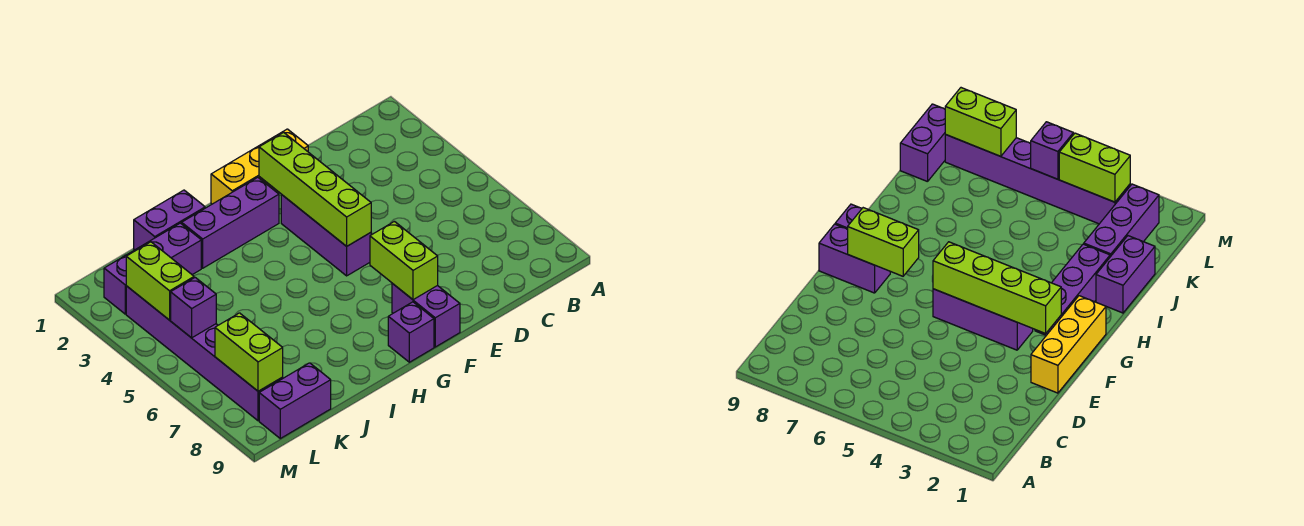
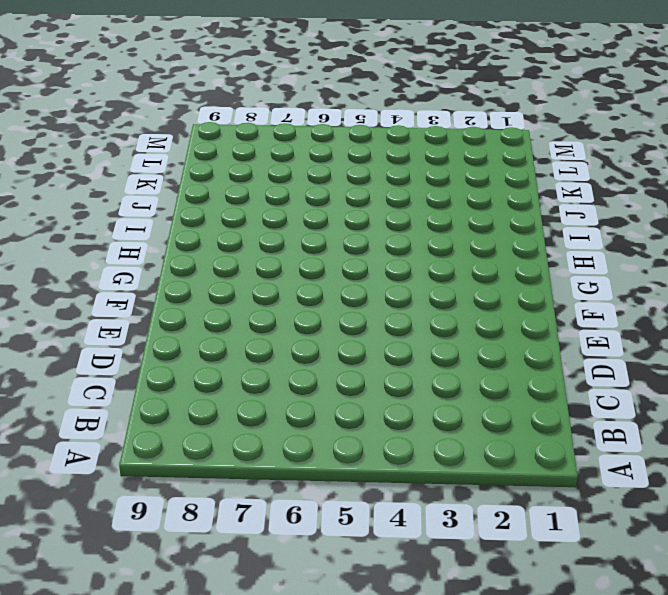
none -> yellow 1x3 brick [211,129,308,204]
none -> purple 1x3 brick [281,194,371,276]
none -> purple 1x2 brick [392,283,460,347]

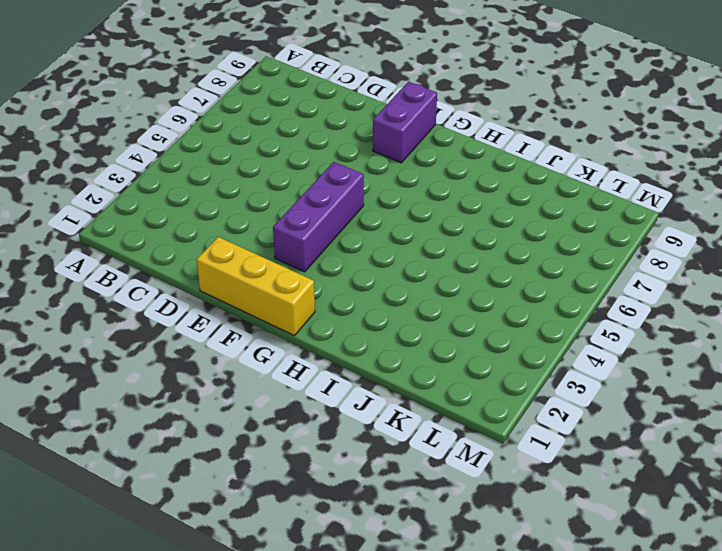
none -> purple 1x3 brick [182,177,279,268]
none -> purple 1x1 brick [388,302,434,362]
none -> purple 1x2 brick [134,190,205,250]

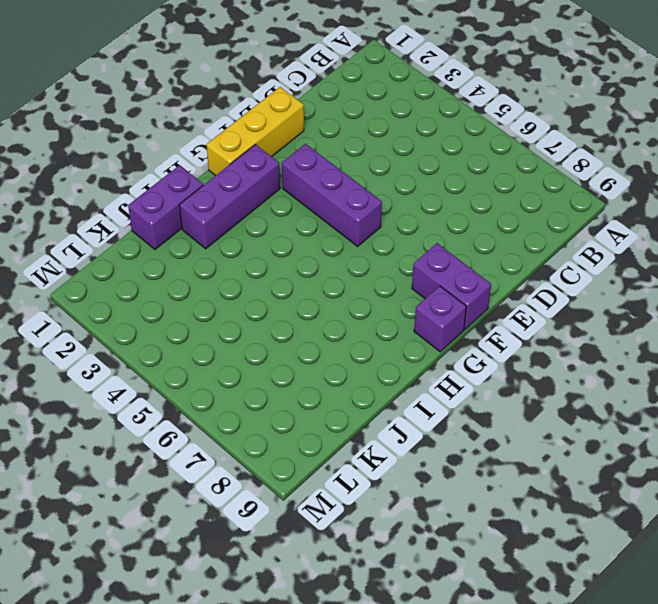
none -> purple 1x3 brick [104,223,201,314]
none -> purple 1x2 brick [259,363,331,438]
none -> purple 1x6 brick [126,286,283,421]

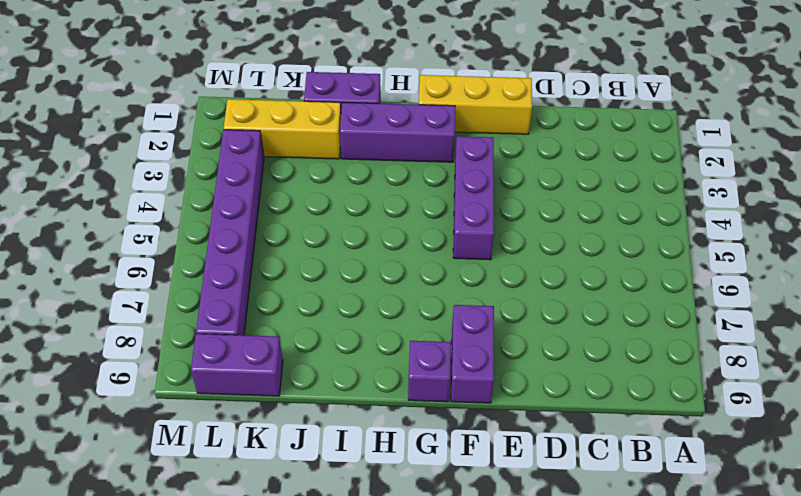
yellow 1x3 brick [224,99,341,159] -> purple 1x3 brick [104,223,201,314]
none -> lime 1x4 brick [259,132,371,246]
none -> lime 1x2 brick [370,221,438,300]
none -> lime 1x2 brick [126,242,194,320]

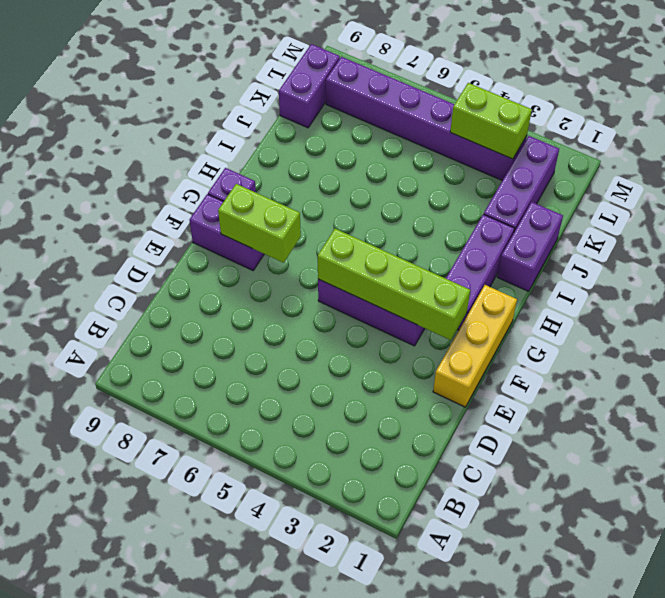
none -> purple 1x1 brick [171,278,216,338]
none -> lime 1x2 brick [215,313,283,391]

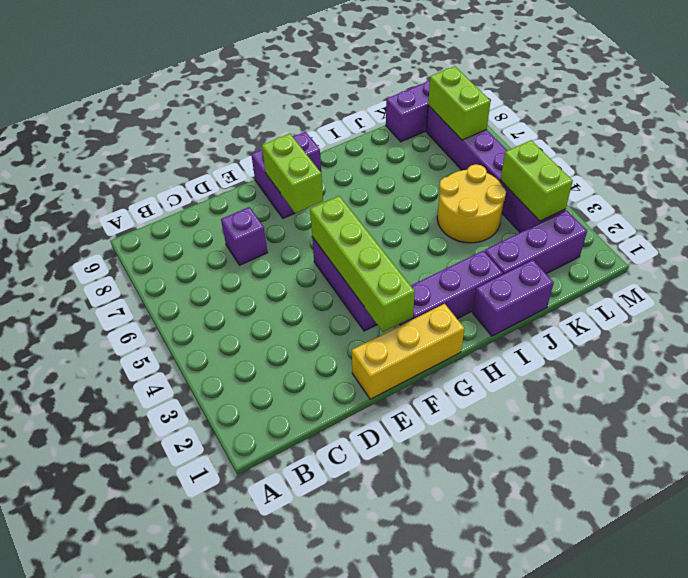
purple 1x1 brick [221,207,268,265] -> purple 1x1 brick moved to [171,278,216,338]
yellow 2x2 round brick [437,164,506,243] -> none

